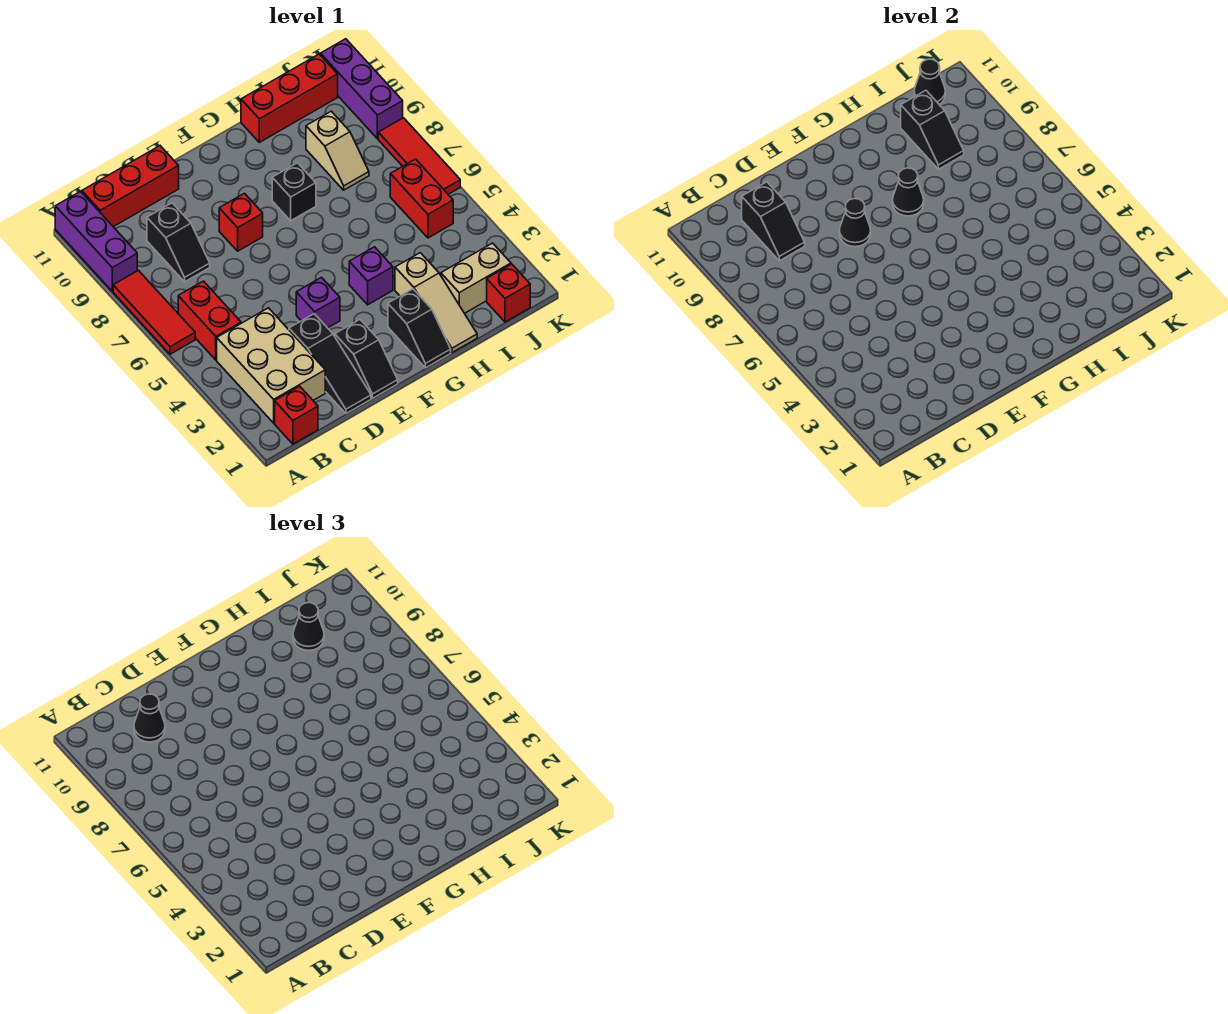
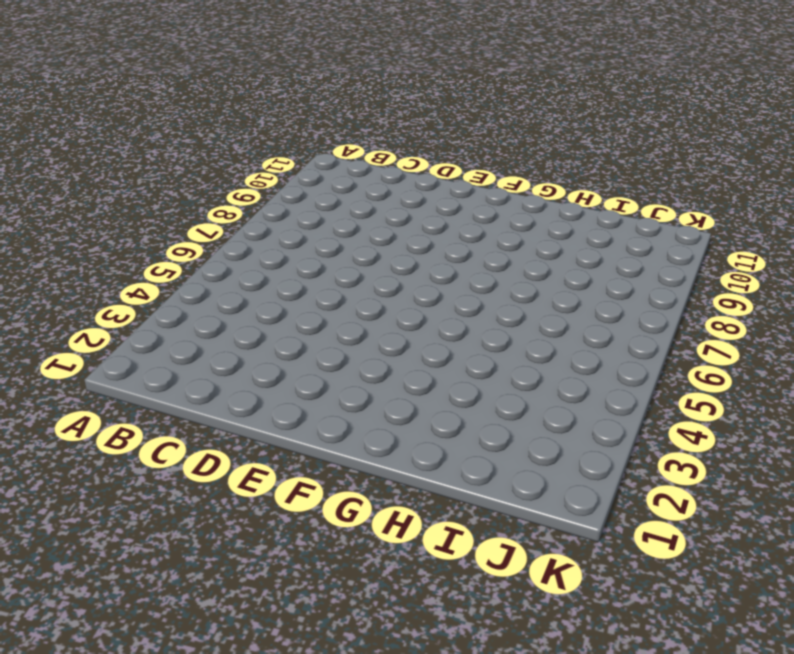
none -> red 1x3 tile [113,270,195,354]
none -> purple 1x3 brick [55,191,137,291]
none -> red 1x1 brick [275,386,318,444]

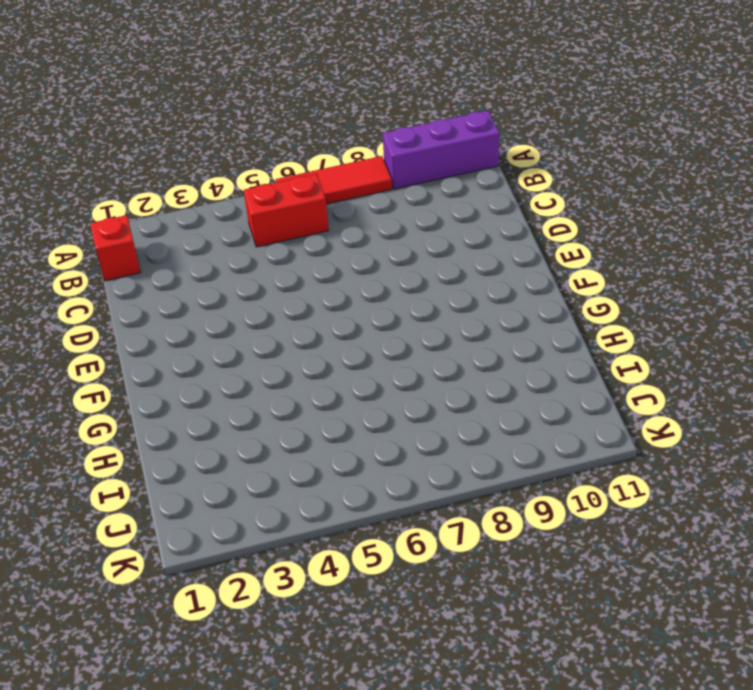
none -> tan 2x3 brick [217,308,325,423]
none -> red 1x3 brick [82,146,179,227]
none -> black 1x2 slope [147,203,210,282]

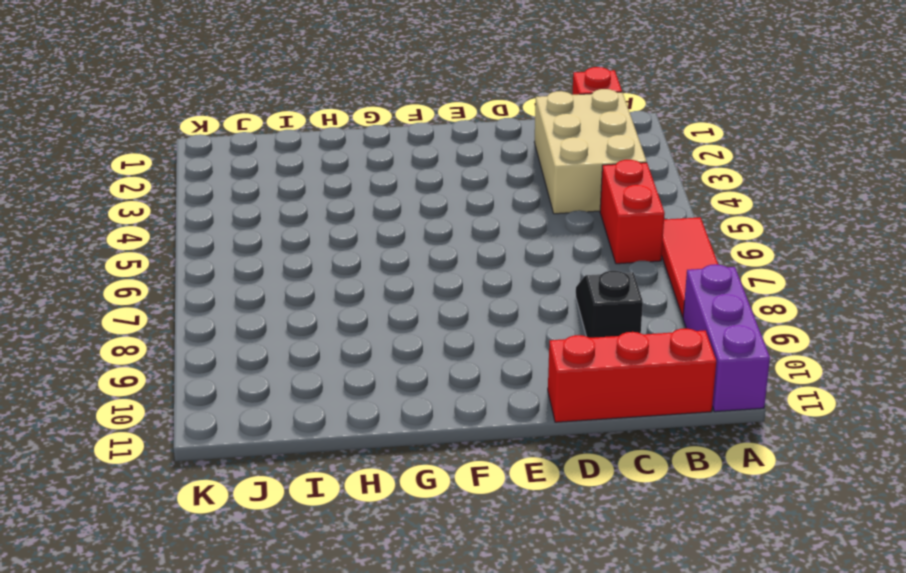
none -> black 1x3 slope [289,314,371,413]
none -> black 1x2 slope [335,320,398,398]
none -> purple 1x1 brick [296,277,340,328]

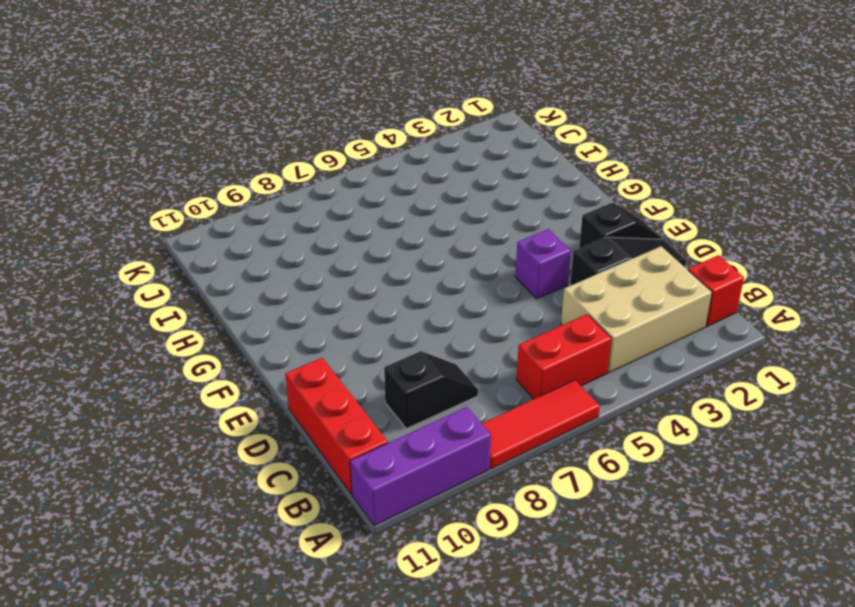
none -> red 1x1 brick [219,193,263,251]
none -> black 1x2 slope [388,289,451,368]
none -> purple 1x1 brick [349,247,393,305]

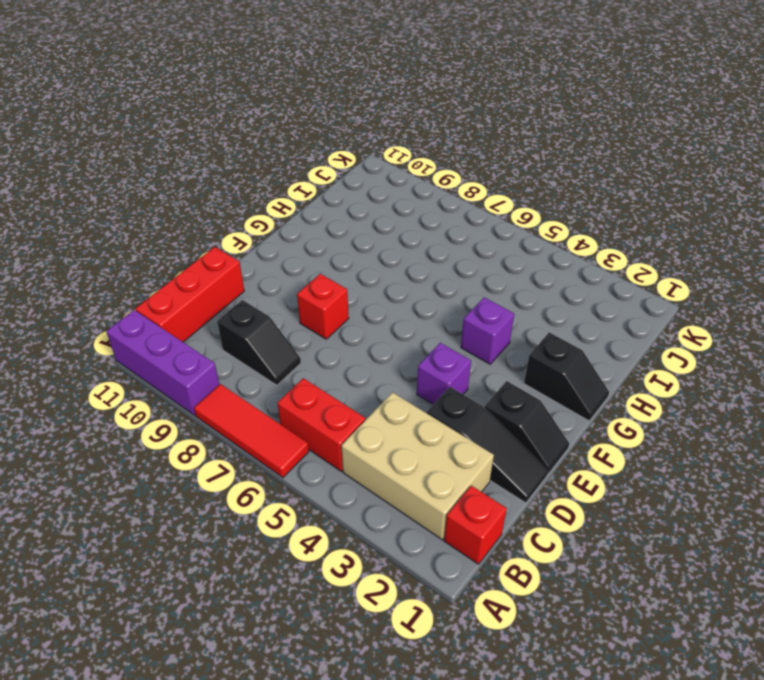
none -> black 1x1 brick [272,163,316,221]
none -> tan 1x3 slope [395,253,477,352]
none -> red 1x3 brick [241,54,338,142]

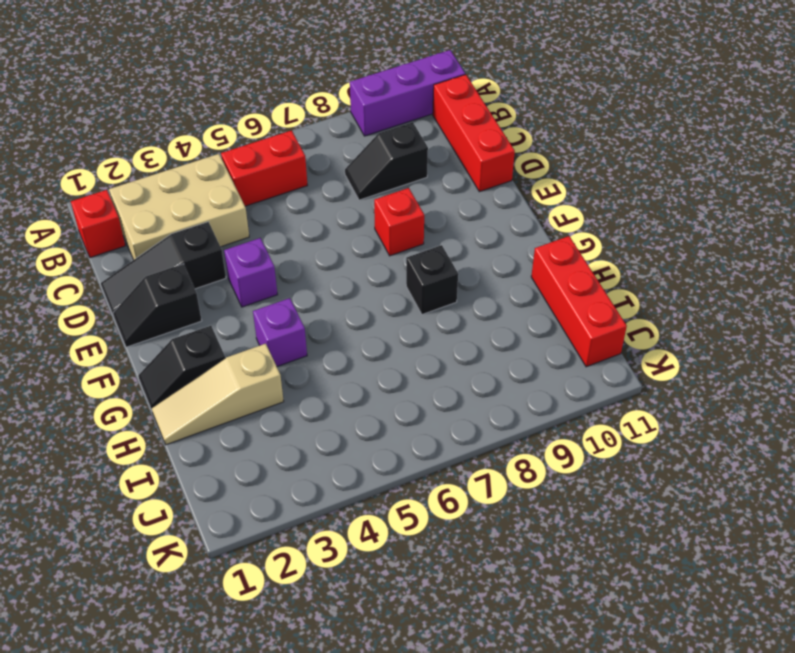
none -> red 1x3 tile [113,270,195,354]
none -> tan 1x2 brick [441,243,511,313]
none -> tan 1x2 slope [306,111,369,190]

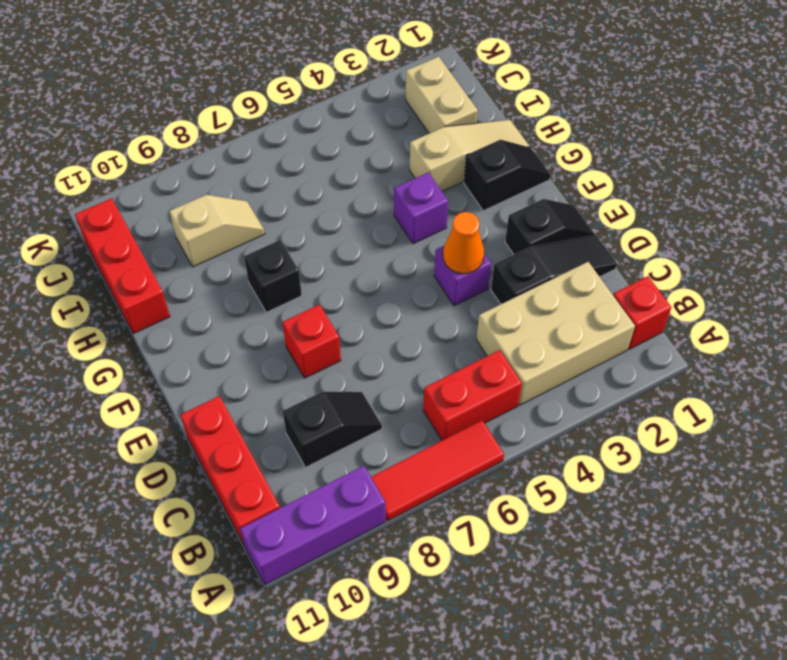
orange 1x1 cone [443,212,484,274] -> none
none -> red 1x1 brick [487,264,530,322]
none -> red 1x2 brick [390,159,453,238]
none -> red 1x3 tile [378,118,460,194]

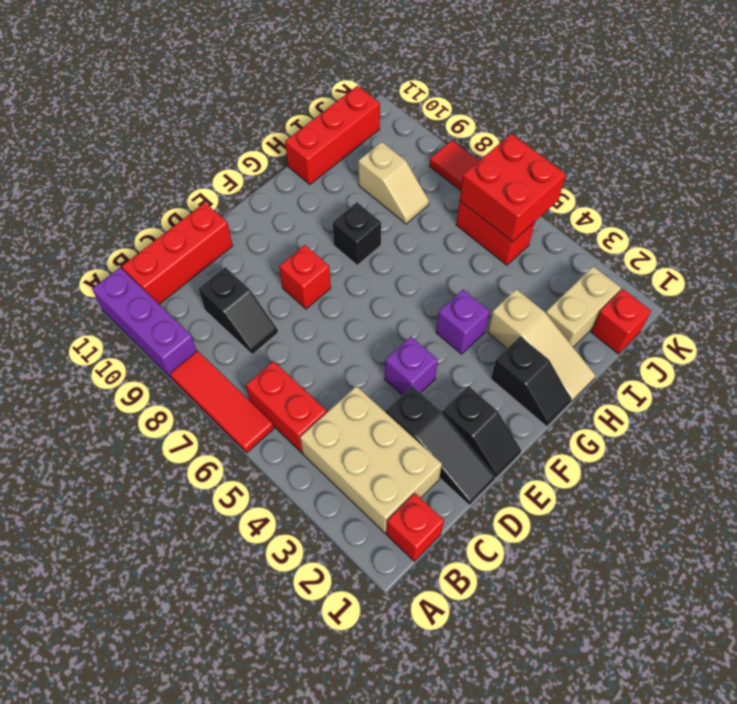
red 2x2 brick [460,134,566,242] -> none
none -> purple 1x3 brick [321,39,403,139]
none -> black 1x2 slope [742,182,805,261]
none -> black 1x1 cone [839,199,871,247]

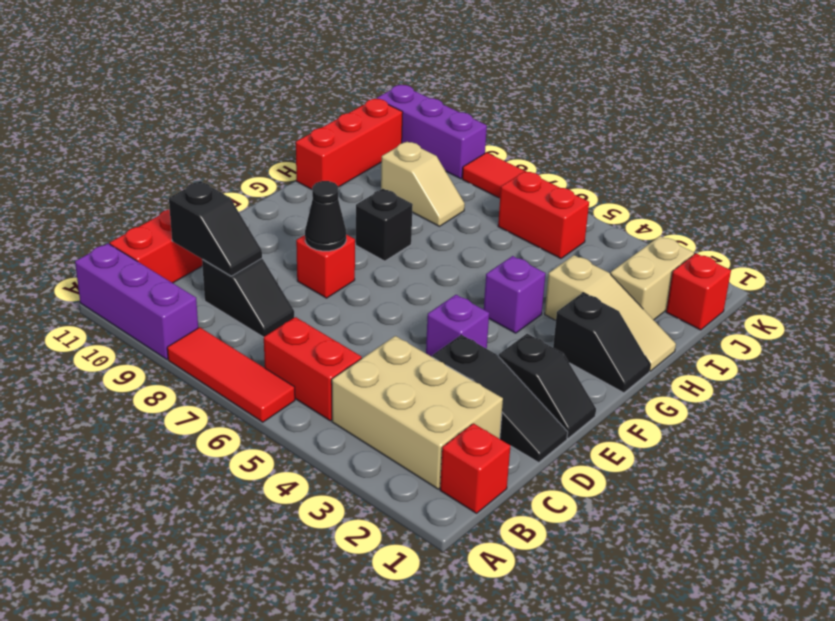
none -> black 1x1 cone [892,168,924,216]
none -> black 1x2 slope [901,90,964,169]
none -> black 1x1 cone [914,59,945,105]

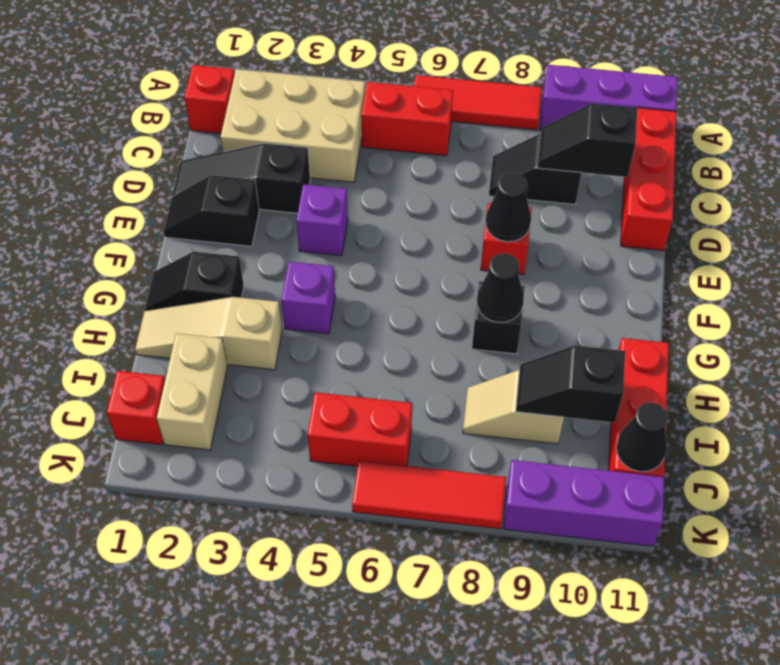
none -> black 1x1 cone [134,694,165,742]
none -> black 1x1 cone [293,602,324,651]

